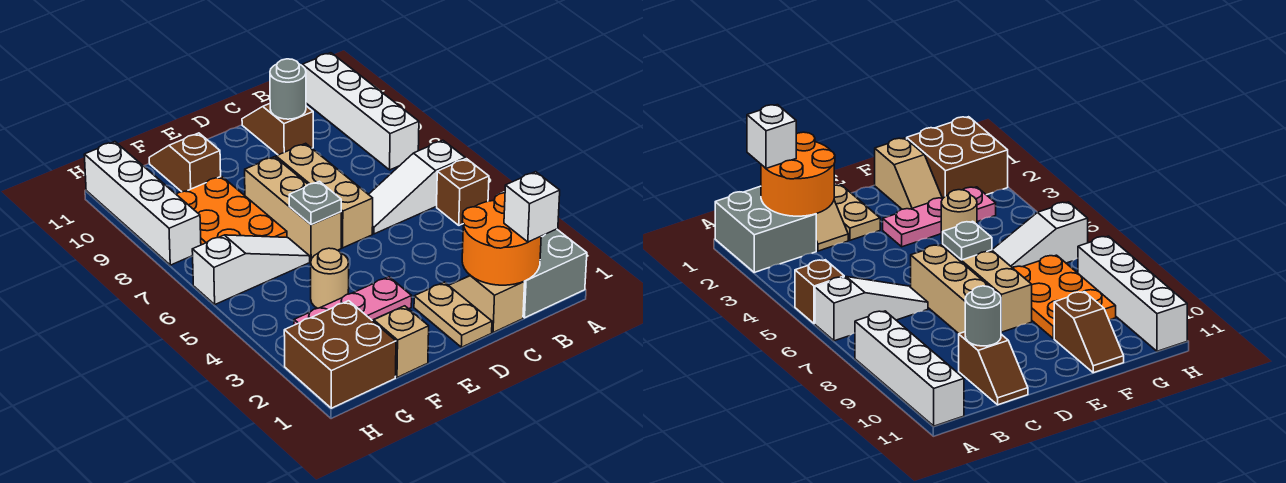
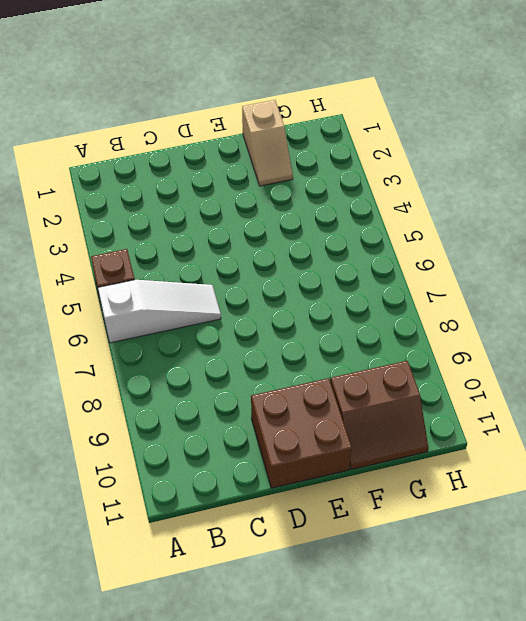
brown 2x2 brick [251,378,352,488] -> brown 2x2 brick moved to [284,301,396,408]
brown 2x2 slope [331,361,428,470] -> brown 1x2 slope [149,133,221,192]
none -> grey 2x2 brick [523,229,587,318]
none -> white 1x4 brick [302,53,419,170]
none -> tan 1x2 slope [449,276,525,333]

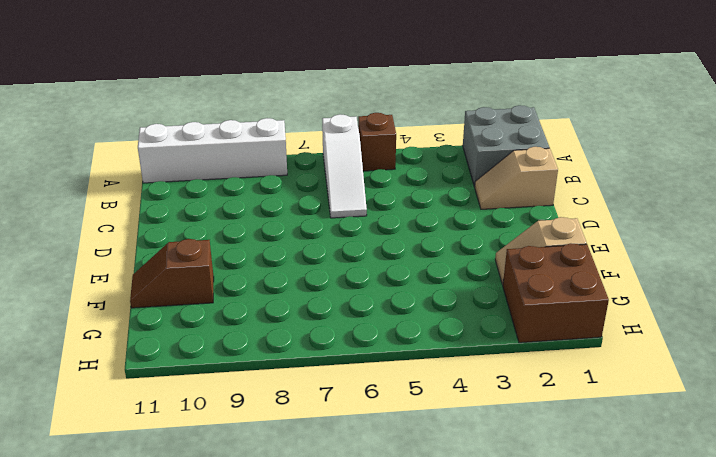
none -> brown 1x2 slope [242,104,313,155]
none -> tan 1x2 plate [414,282,492,347]
none -> tan 1x3 brick [276,143,373,248]

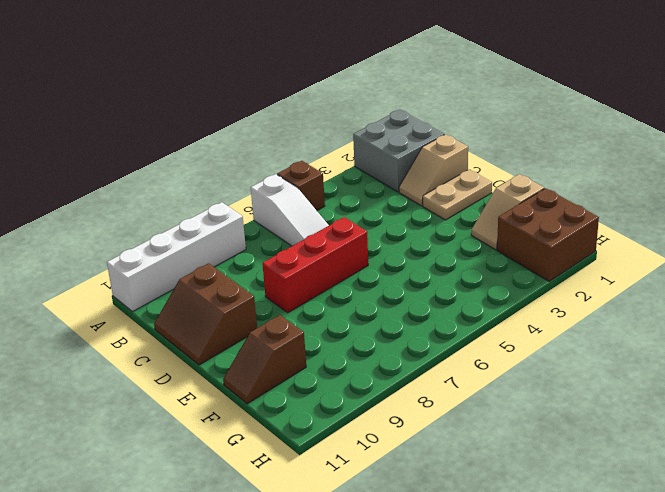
brown 2x2 slope [154,263,257,365] -> brown 1x2 slope [242,104,313,155]
red 1x3 brick [262,217,368,313] -> tan 1x3 brick [276,143,373,248]
none -> pink 1x3 plate [294,277,412,325]
none -> tan 1x3 brick [245,157,341,261]
none -> tan 1x1 round brick [311,248,349,308]

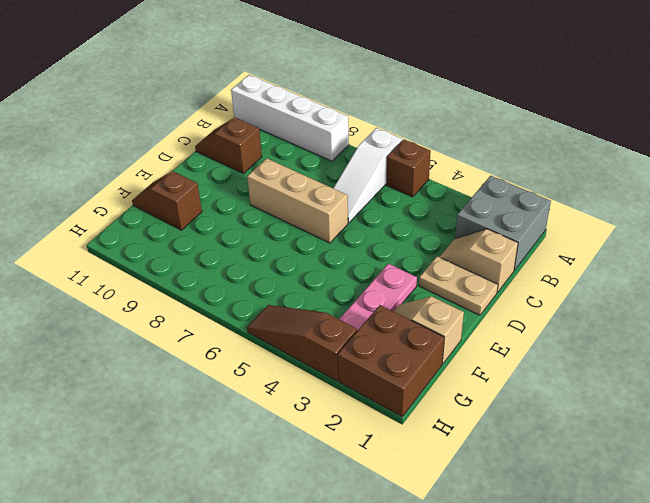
brown 1x3 slope [247,305,357,381] -> none
none -> tan 1x3 brick [245,157,341,261]
none -> tan 1x1 round brick [311,248,349,308]
none -> white 1x3 slope [192,235,310,304]

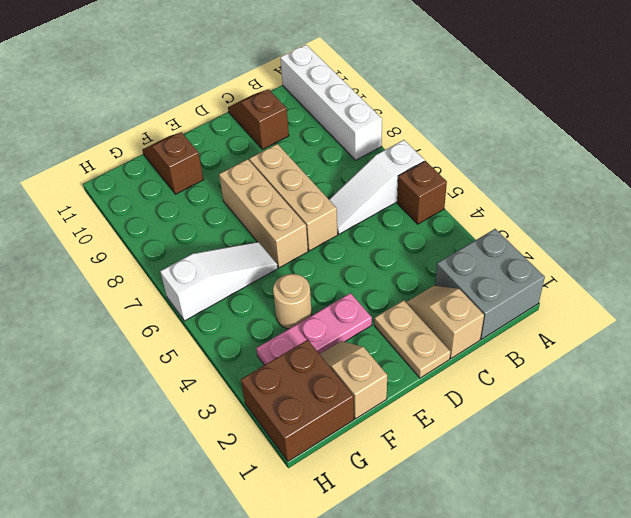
none -> orange 2x3 plate [176,176,287,245]
none -> white 1x4 brick [84,142,201,265]
none -> orange 2x2 round brick [462,193,541,285]

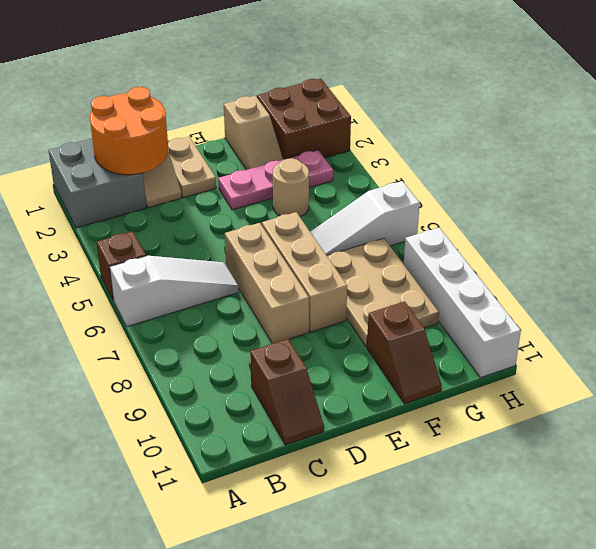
tan 2x3 plate [327,238,439,347] -> orange 2x3 plate [176,176,287,245]
none -> white 1x4 brick [302,53,419,170]
none -> grey 1x1 round brick [270,59,306,119]
none -> grey 1x1 plate [289,181,341,225]

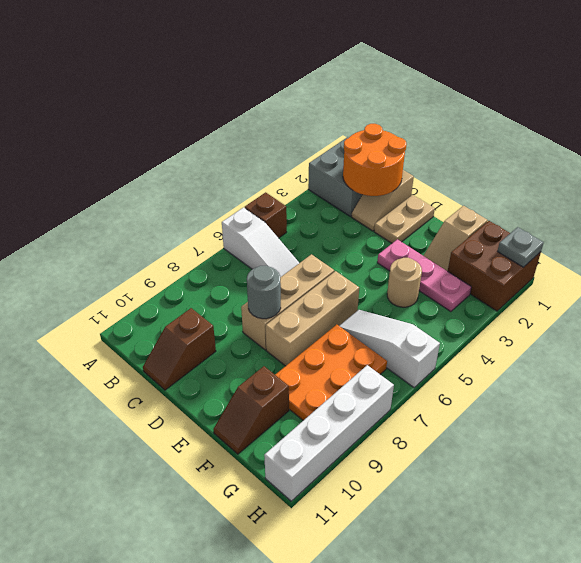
grey 1x1 round brick [247,266,281,319] -> grey 1x1 round brick moved to [270,59,306,119]
grey 1x1 plate [497,227,544,267] -> grey 1x1 plate moved to [289,181,341,225]
none -> white 1x4 brick [302,53,419,170]
none -> white 1x1 brick [504,172,560,242]

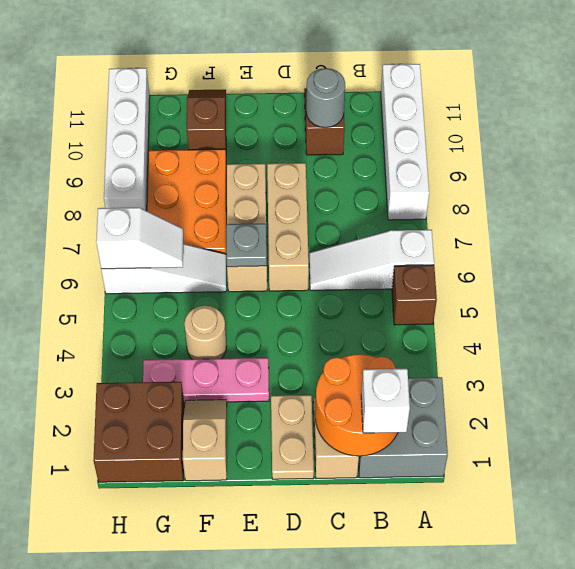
white 1x2 slope [96,208,183,269] -> none

